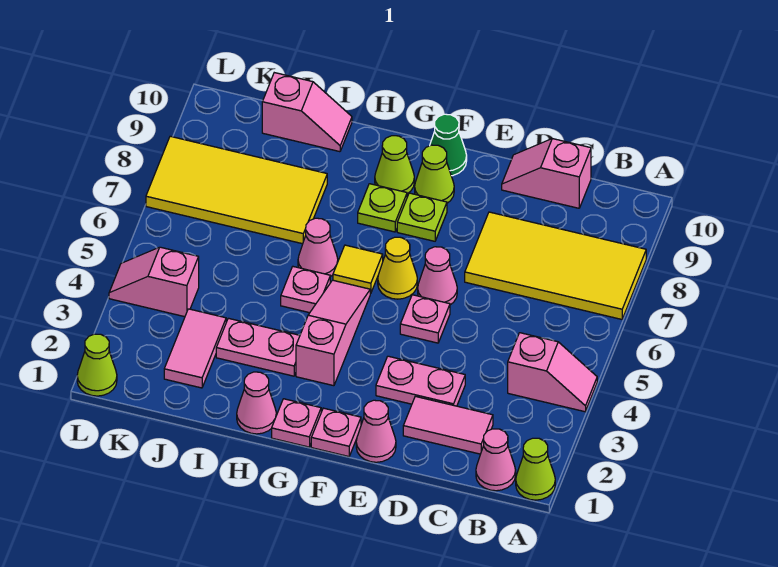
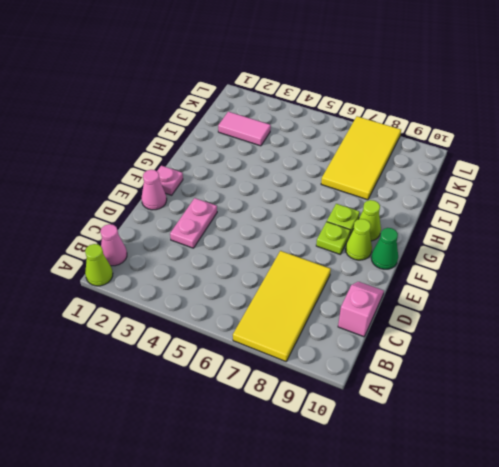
none -> pink 1x2 slope [508,333,597,412]
none -> pink 1x2 tile [403,396,493,454]
none -> pink 1x1 plate [400,295,450,343]

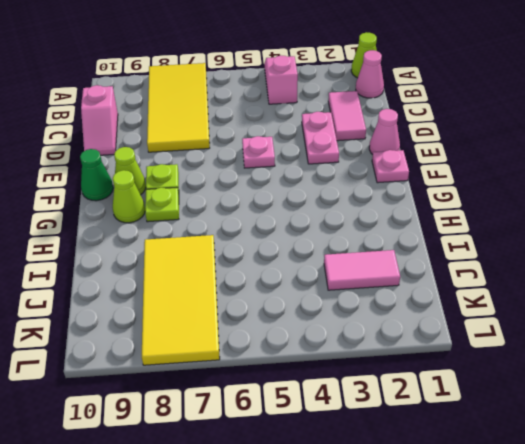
none -> pink 1x1 cone [418,247,457,305]
none -> yellow 1x1 cone [378,237,417,299]
none -> pink 1x1 plate [272,399,321,447]

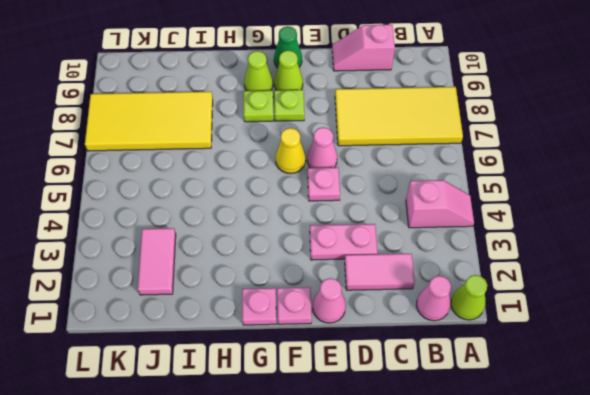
none -> pink 1x3 slope [296,280,370,386]
none -> yellow 1x1 tile [333,245,383,294]
none -> pink 1x1 cone [237,372,276,434]

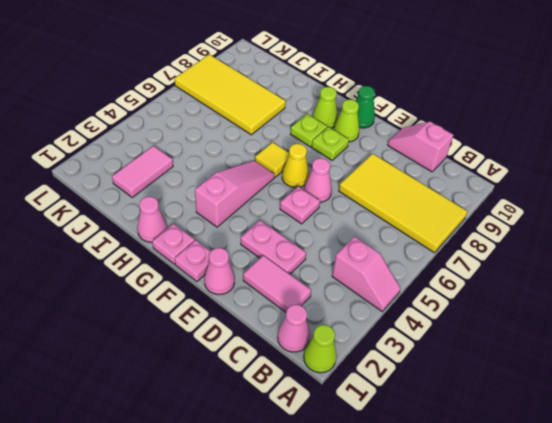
none -> pink 1x2 plate [216,318,300,376]
none -> pink 1x1 plate [281,267,330,313]
none -> pink 1x1 cone [298,218,338,277]

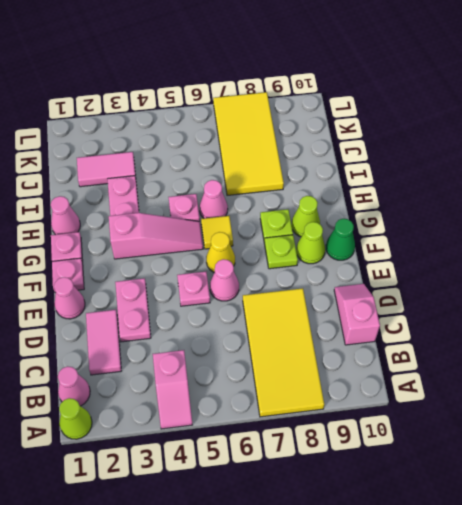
none -> pink 1x2 slope [262,73,352,152]
none -> pink 1x2 slope [109,247,199,317]
none -> lime 1x1 cone [77,334,117,396]

